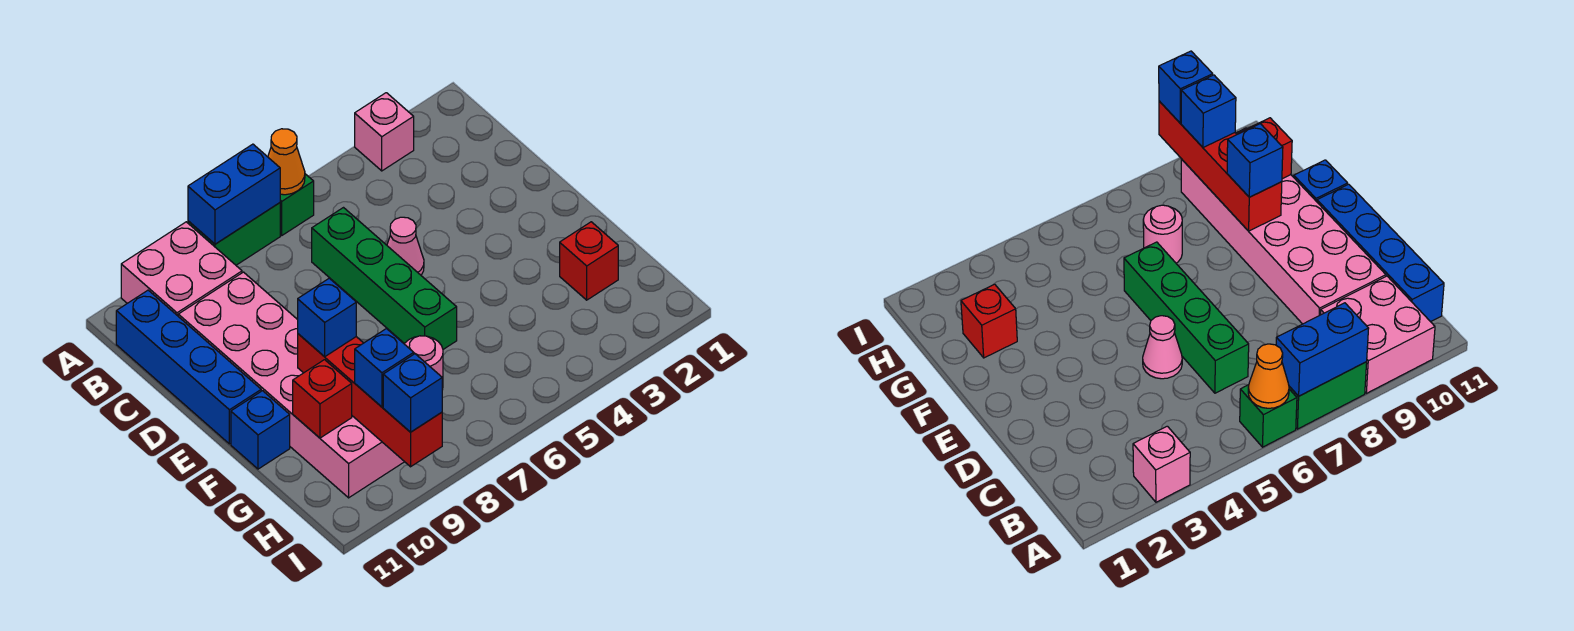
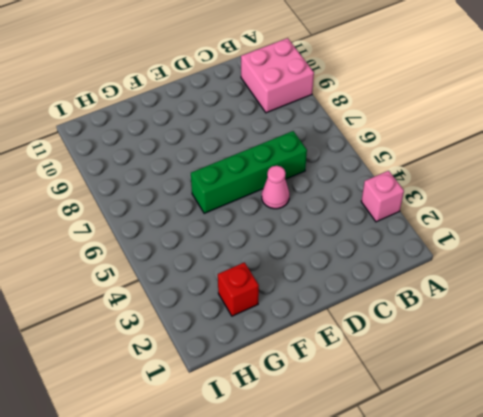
none -> green 1x1 brick [280,174,314,235]
none -> green 1x2 brick [188,203,280,265]
none -> blue 1x4 brick [116,290,261,444]

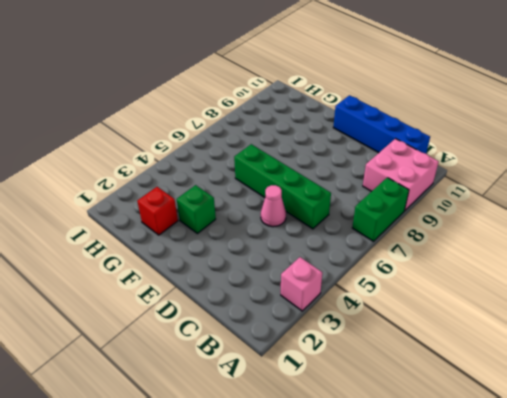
green 1x1 brick [177,185,216,234] -> green 1x1 brick moved to [280,174,314,235]
none -> pink 2x6 brick [178,272,404,498]
none -> blue 1x1 brick [231,391,290,469]
none -> pink 1x1 round brick [404,336,443,390]

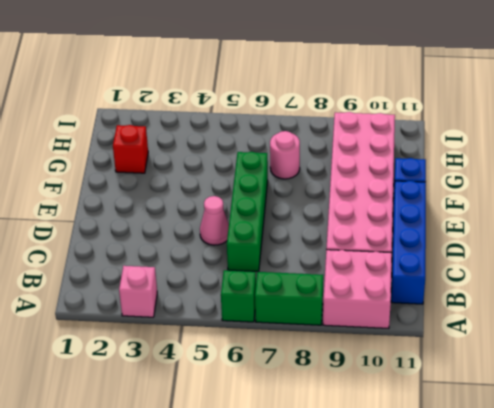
none -> orange 1x1 cone [268,129,305,195]
none -> blue 1x2 brick [188,144,280,244]
none -> red 1x4 brick [298,334,442,467]

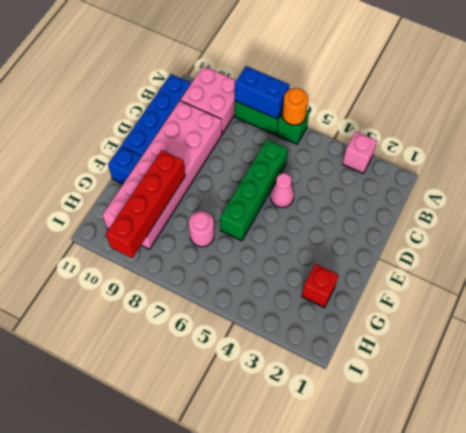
orange 1x1 round brick [282,88,308,125] -> orange 1x1 cone [268,129,305,195]
none -> red 1x1 brick [293,360,352,438]
none -> blue 1x1 brick [298,278,356,357]
none -> blue 1x1 brick [355,329,414,407]

